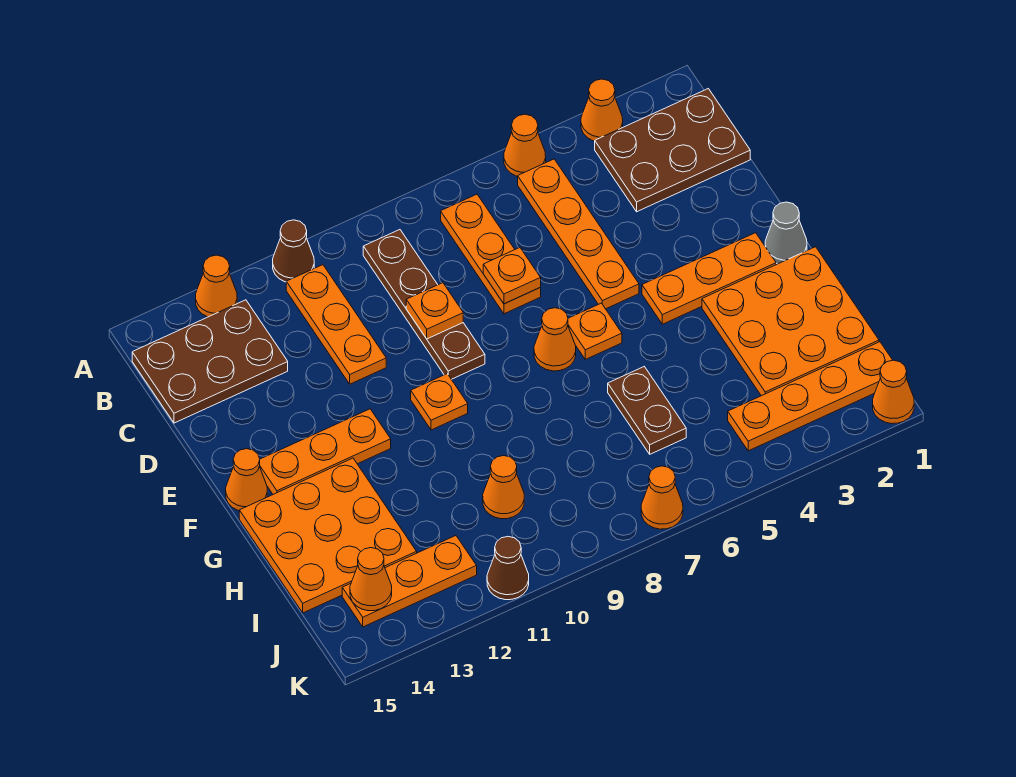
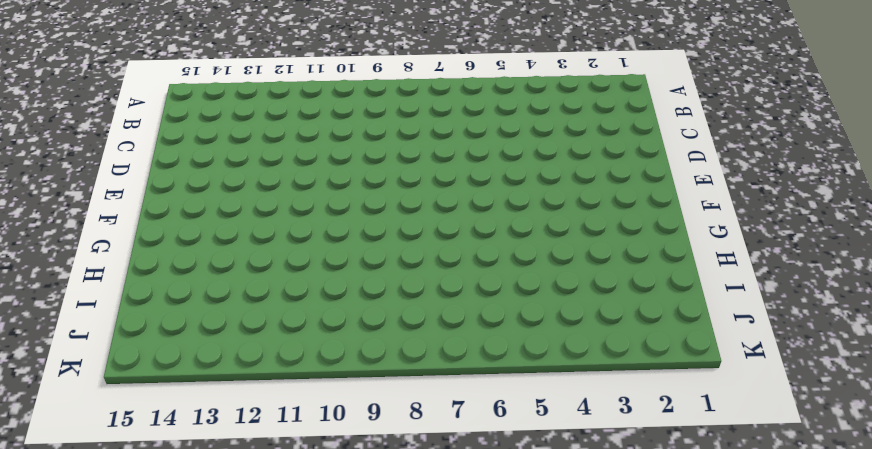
none -> orange 1x1 cone [581,79,623,141]
none -> orange 1x1 cone [504,114,546,176]
none -> brown 1x1 cone [273,220,314,282]

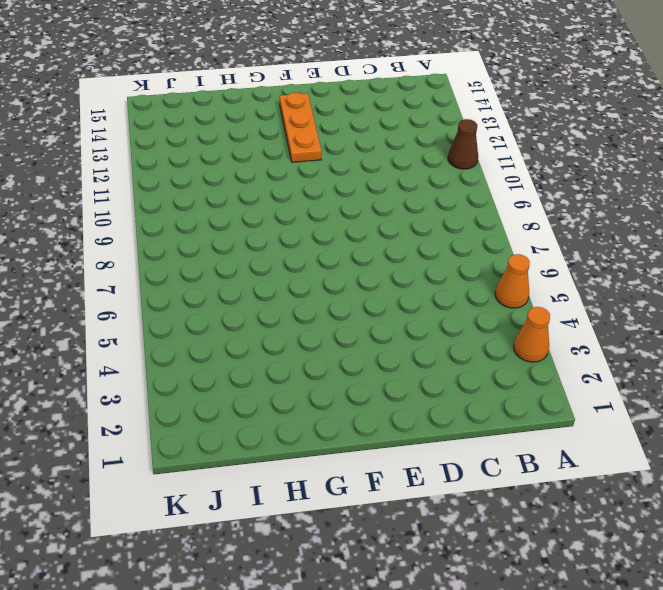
none -> orange 1x1 cone [196,255,237,317]
none -> brown 2x3 plate [595,89,750,212]
none -> orange 1x4 plate [518,159,639,309]

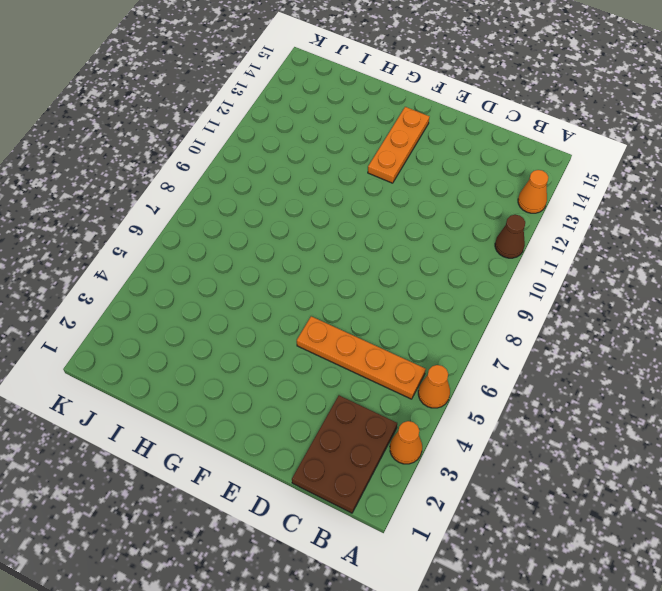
none -> orange 1x3 plate [441,194,541,314]
none -> brown 1x4 plate [363,230,485,379]
none -> orange 1x3 plate [286,265,386,384]

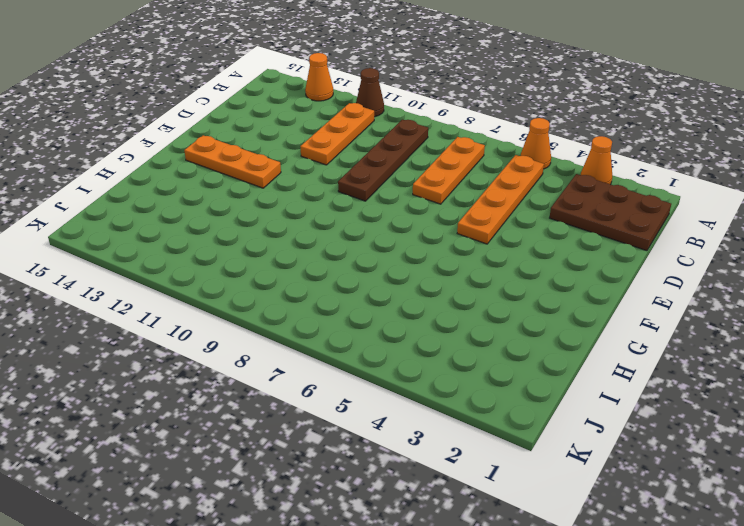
none -> brown 2x3 plate [132,300,288,423]
none -> grey 1x1 cone [765,202,807,264]
none -> orange 1x3 plate [642,233,776,324]

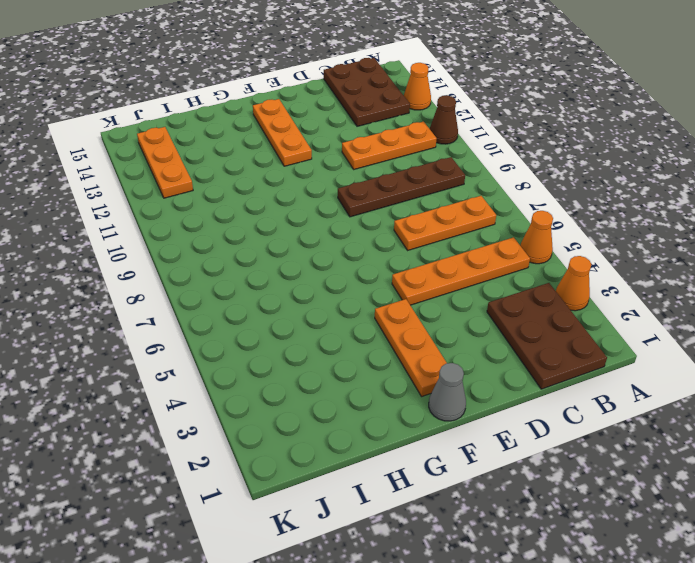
none -> orange 1x1 plate [568,303,622,359]
none -> orange 1x1 cone [534,308,576,371]
none -> orange 1x1 plate [411,374,468,430]

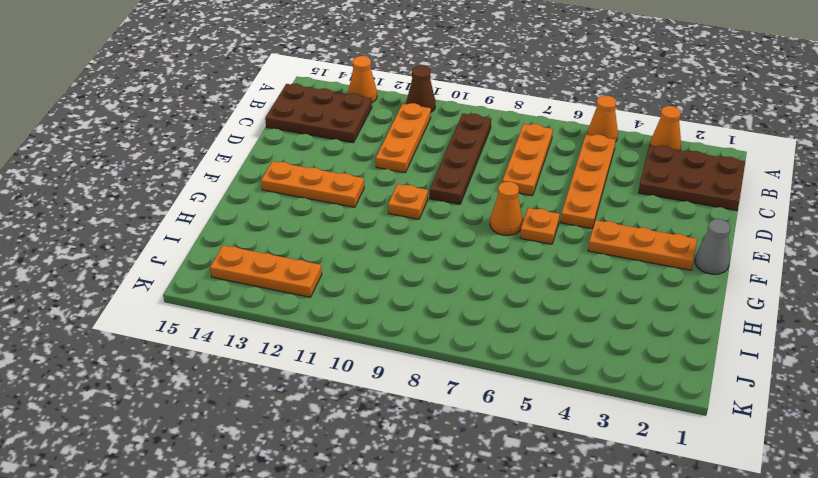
none -> orange 1x1 cone [226,449,267,511]
none -> orange 3x3 plate [702,247,879,396]
none -> orange 3x3 plate [239,458,417,613]

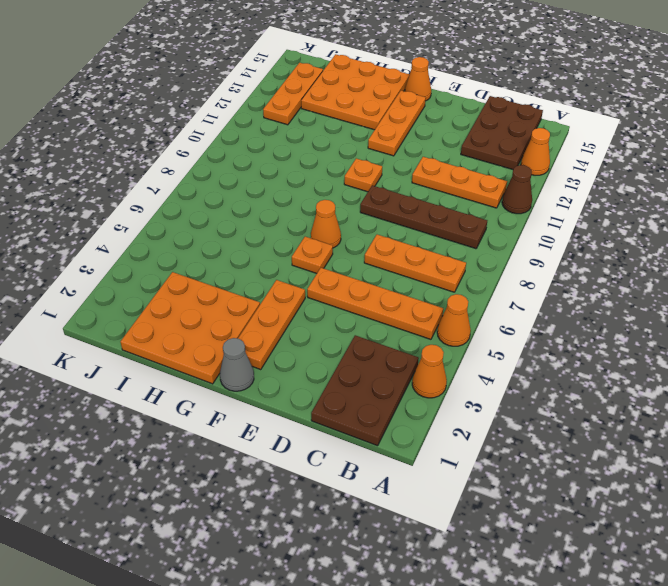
none -> brown 1x2 plate [608,367,686,454]
none -> orange 1x1 cone [483,456,524,519]
none -> orange 1x4 plate [728,342,893,451]

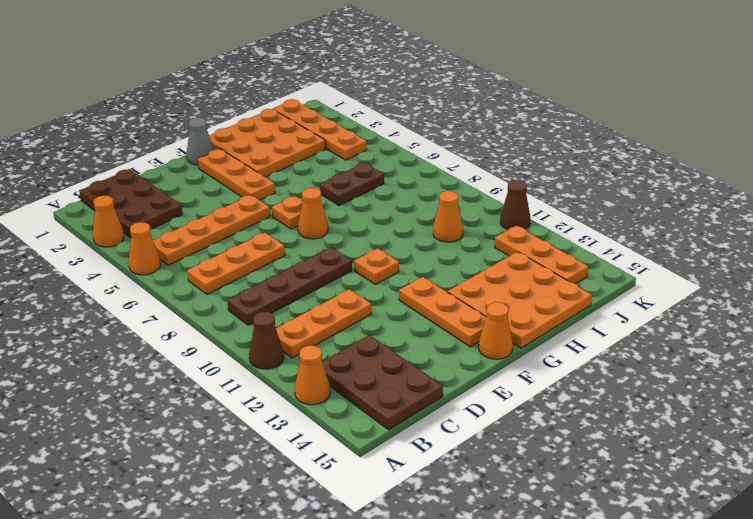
none -> orange 1x1 cone [873,360,914,424]
none -> orange 1x1 cone [641,466,683,529]
none -> orange 1x1 plate [483,248,541,304]

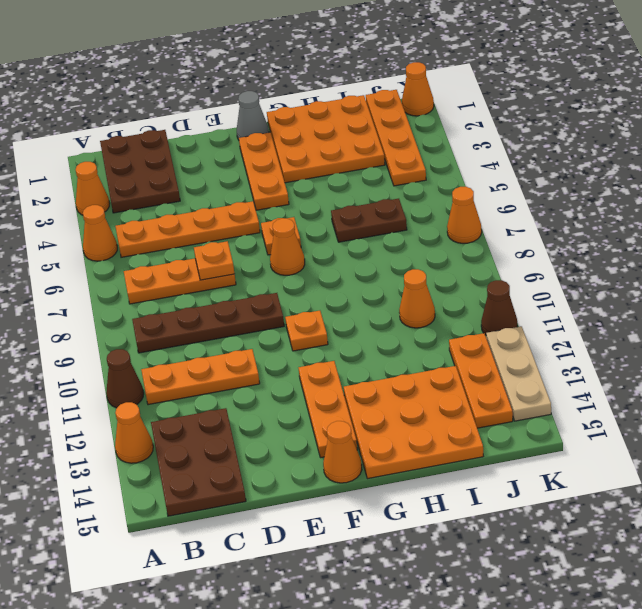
tan 1x3 plate [486,326,551,421] -> none
none -> orange 1x1 plate [406,283,463,339]
none -> orange 1x1 cone [350,548,392,611]

